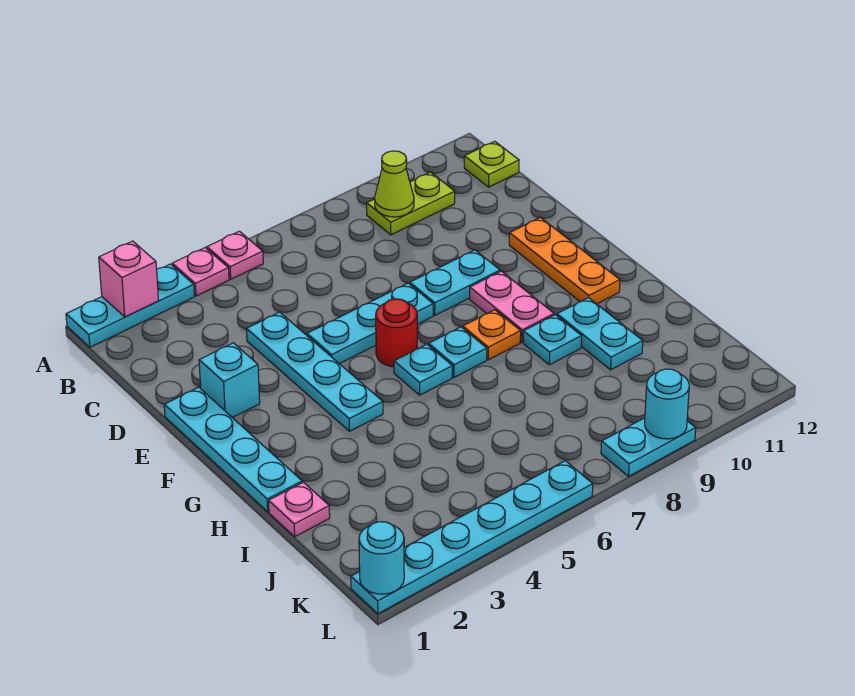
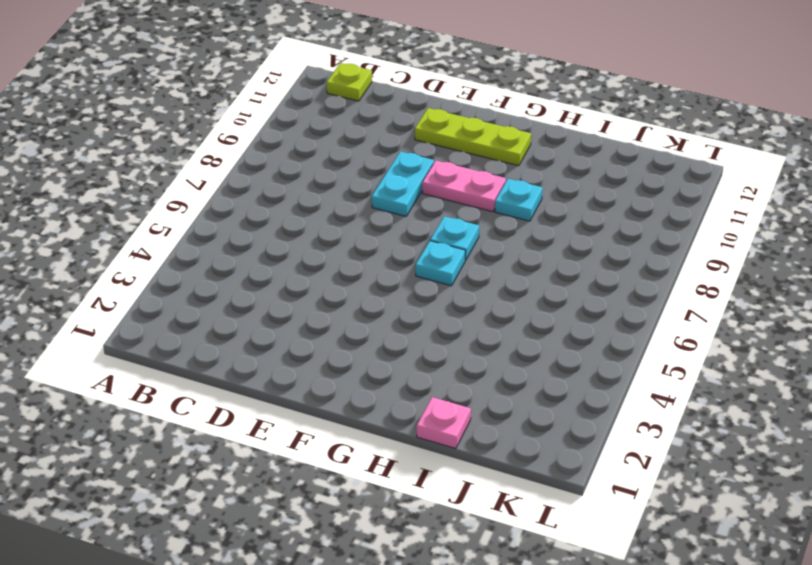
lime 1x3 plate [415,108,531,166] -> orange 1x3 plate [509,217,620,304]
none -> cyan 1x3 plate [66,264,194,347]
none -> pink 1x1 plate [172,248,229,296]
none -> pink 1x1 plate [207,231,263,279]

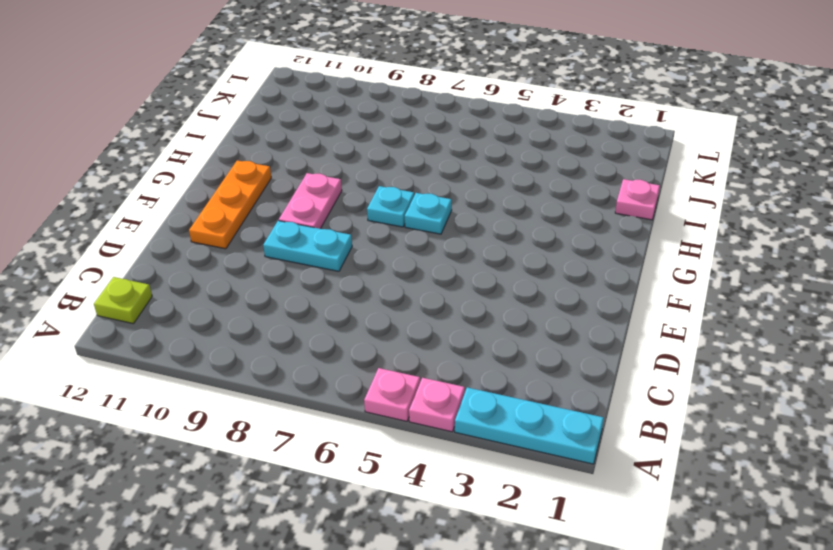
none -> lime 1x2 plate [367,172,455,235]
none -> cyan 1x4 plate [246,312,383,431]
none -> cyan 1x4 plate [164,387,302,512]

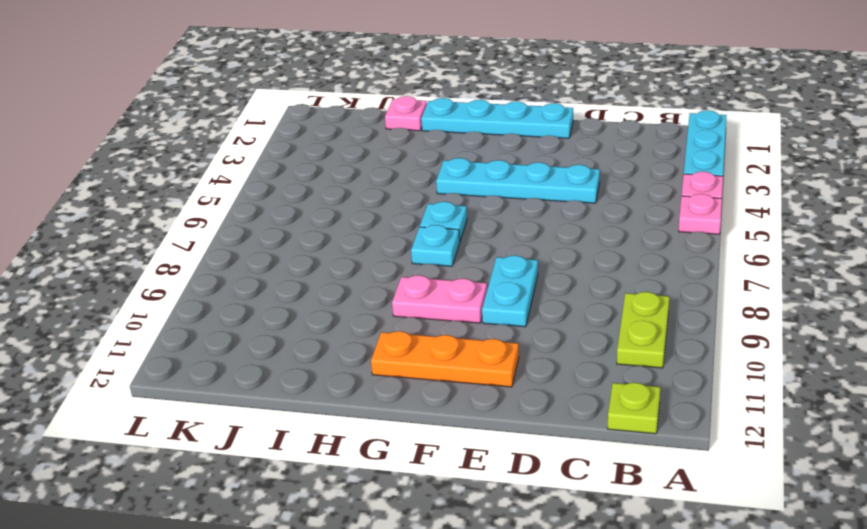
none -> cyan 1x1 brick [199,343,260,418]
none -> cyan 1x3 plate [307,283,433,364]
none -> red 1x1 round brick [376,299,417,367]

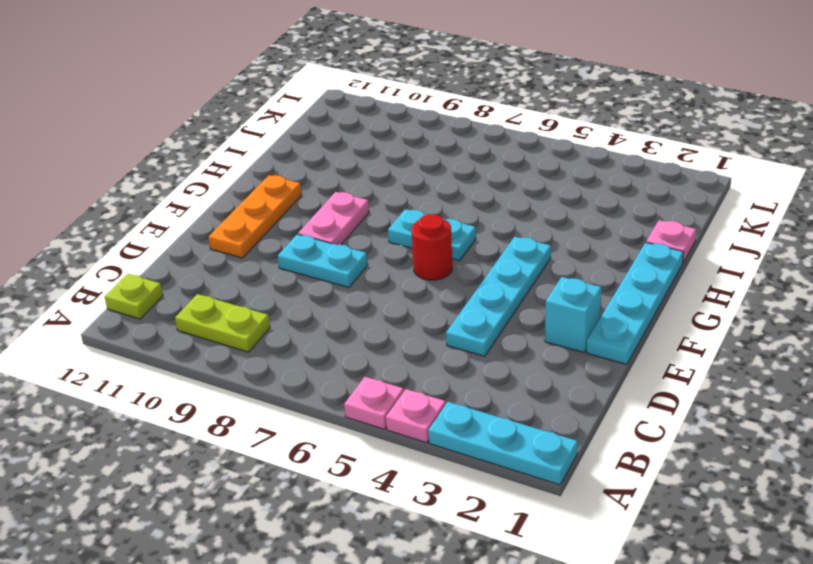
none -> cyan 1x3 plate [307,283,433,364]
none -> orange 1x1 plate [463,310,521,360]
none -> cyan 1x1 plate [523,315,582,365]

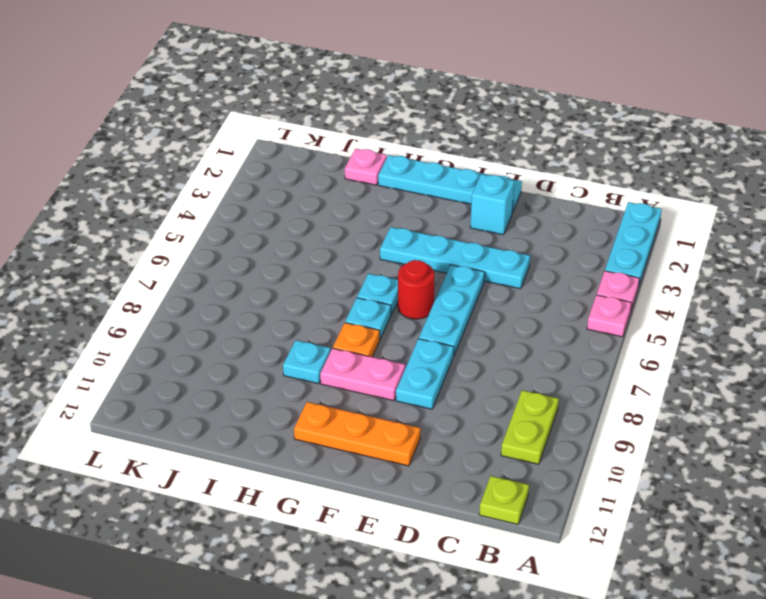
none -> cyan 1x2 plate [557,298,643,370]
none -> cyan 1x6 plate [351,461,593,614]
none -> cyan 1x2 plate [601,418,696,476]

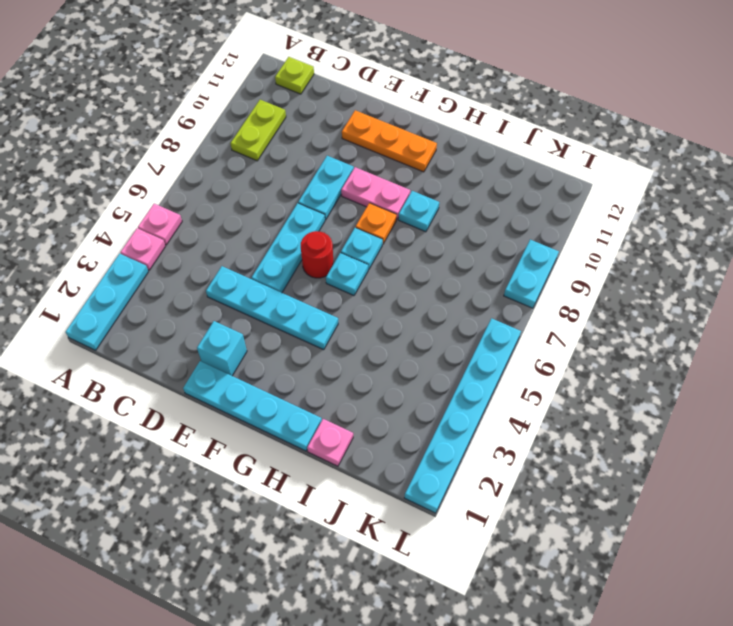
none -> cyan 1x2 plate [557,298,643,370]
none -> pink 1x1 brick [99,241,159,317]
none -> lime 1x1 cone [374,151,414,217]

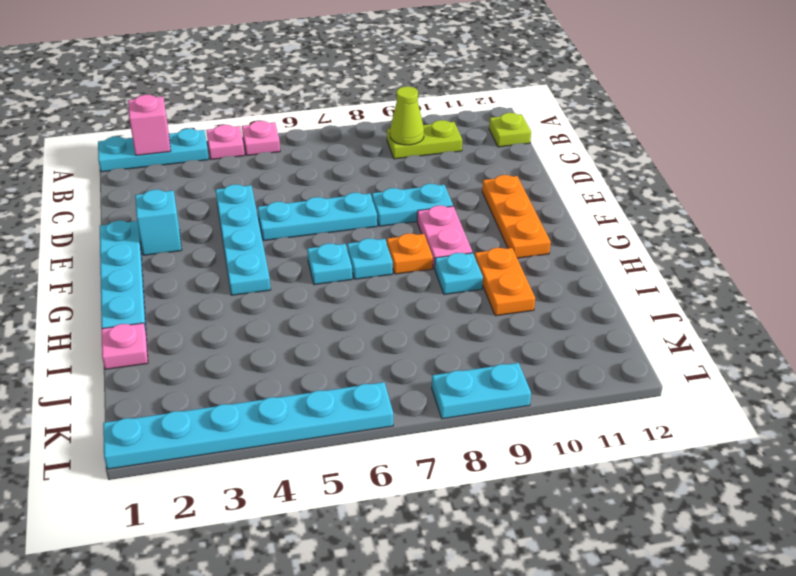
orange 1x2 plate [475,248,535,316] -> cyan 1x2 plate [557,298,643,370]
none -> red 1x1 round brick [376,299,417,367]
none -> cyan 1x1 round brick [359,522,404,594]
none -> cyan 1x1 round brick [645,369,689,439]

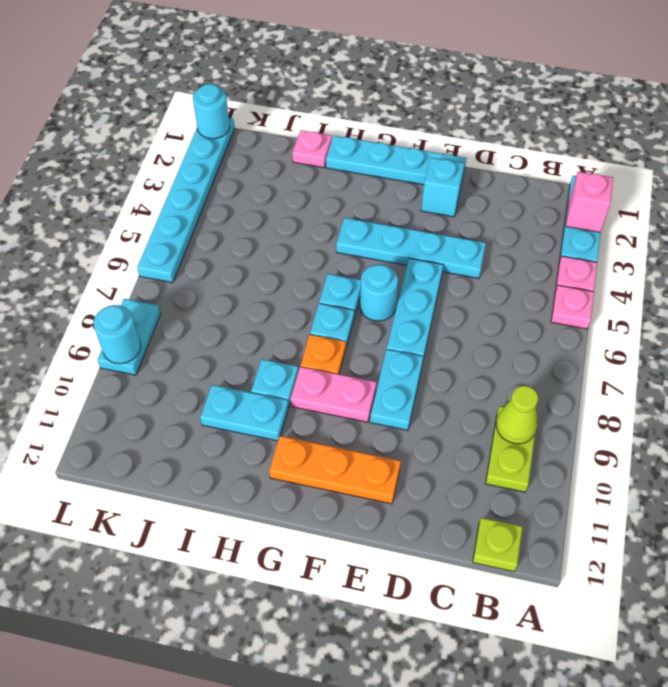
cyan 1x1 round brick [360,265,398,321] -> red 1x1 round brick [376,299,417,367]

